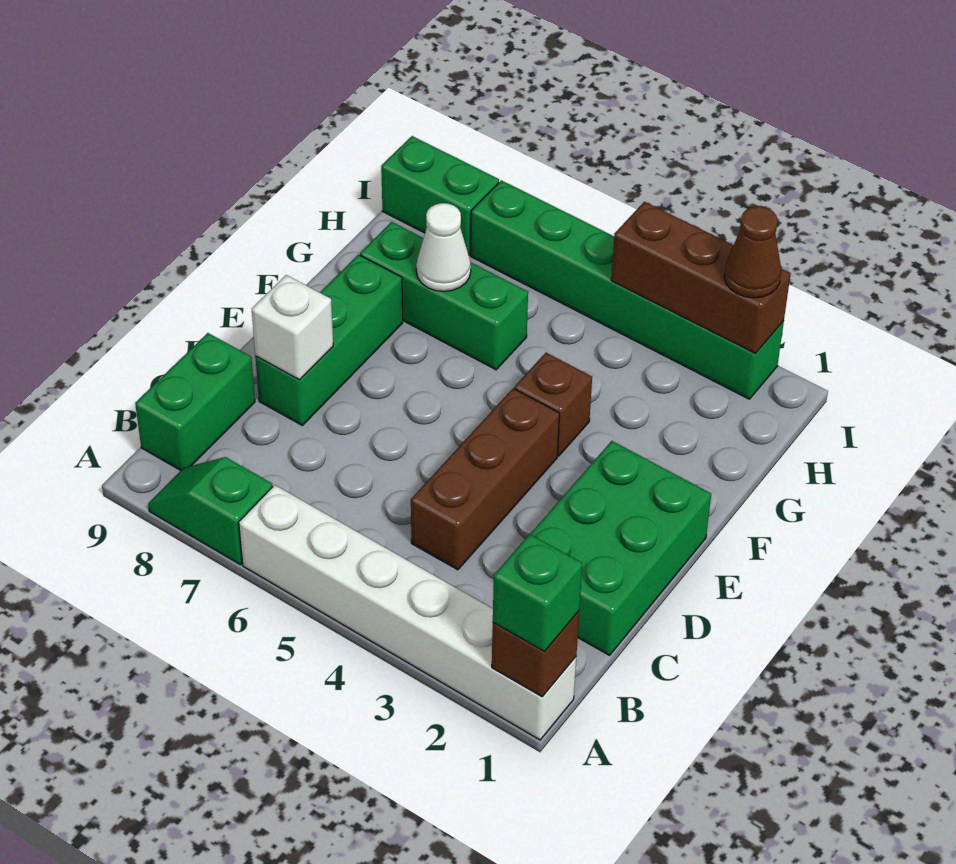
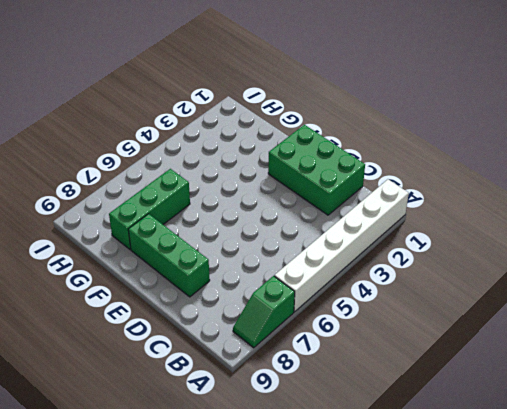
none -> green 1x2 brick [135,333,255,470]
none -> brown 1x3 brick [411,389,560,570]
none -> brown 1x1 brick [514,353,592,456]

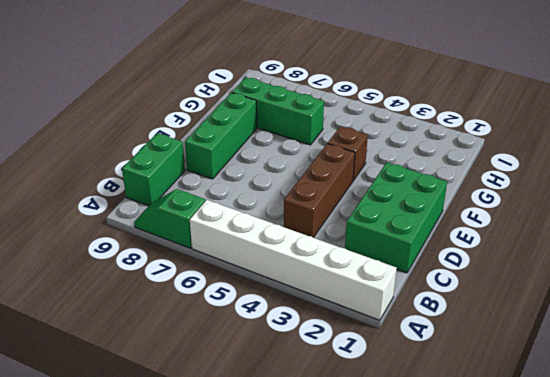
none -> green 1x6 brick [471,180,784,399]
none -> green 1x2 brick [381,136,499,255]
none -> brown 1x1 brick [492,611,579,697]

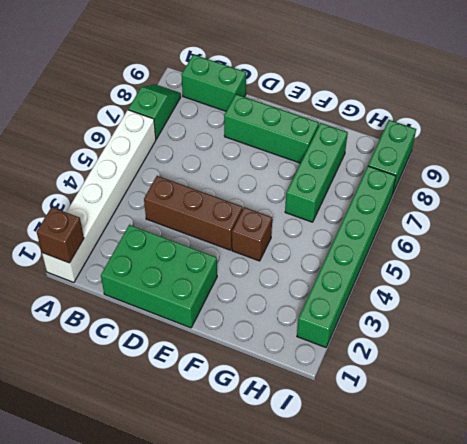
none -> white 1x1 brick [252,275,333,380]
none -> white 1x1 cone [416,203,471,291]
none -> brown 1x3 brick [611,202,791,354]

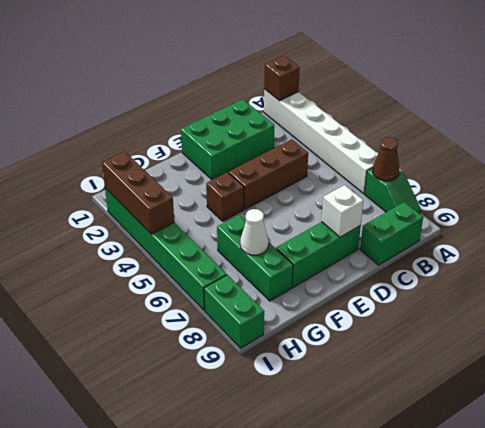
brown 1x1 cone [373,137,399,181] -> brown 1x1 cone moved to [724,206,781,298]
none -> green 1x1 brick [493,534,582,652]

